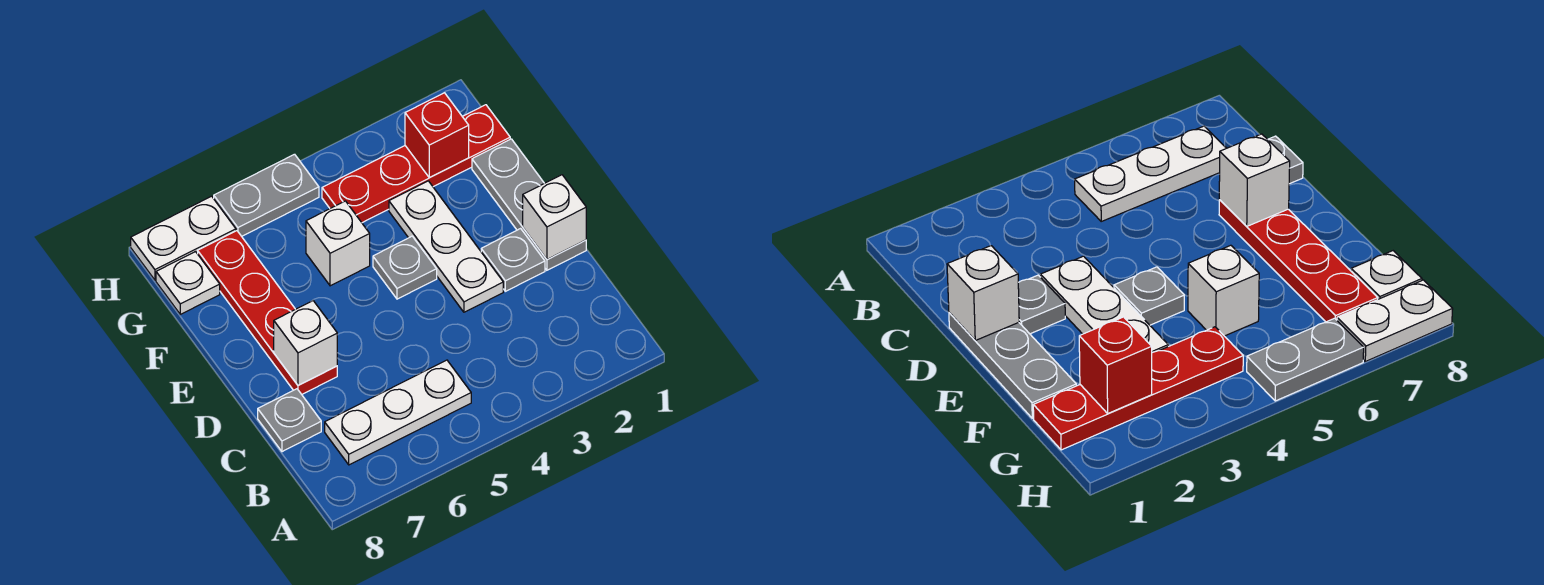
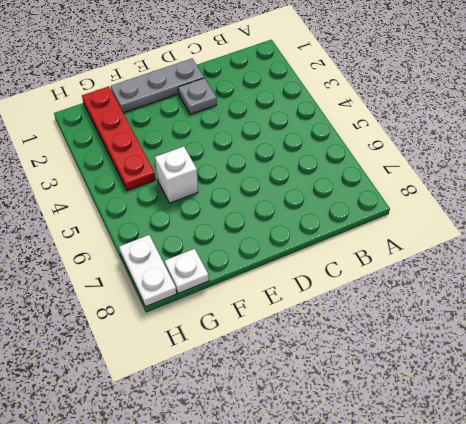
none -> white 1x3 plate [325,360,471,465]
none -> grey 1x1 plate [258,389,321,452]
none -> white 1x3 plate [389,181,503,312]

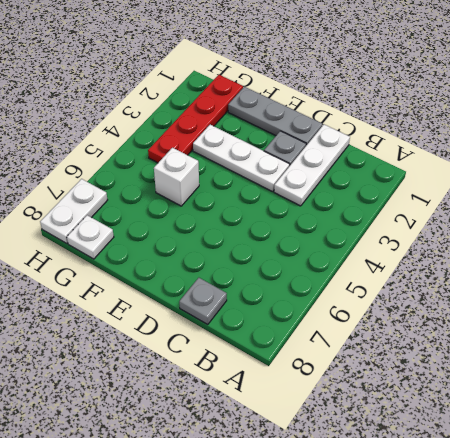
white 1x3 plate [274,125,350,206] -> white 1x3 plate moved to [325,360,471,465]
none -> red 1x4 plate [198,231,337,394]
none -> grey 1x1 plate [373,236,437,299]
none -> grey 1x2 plate [214,154,319,236]

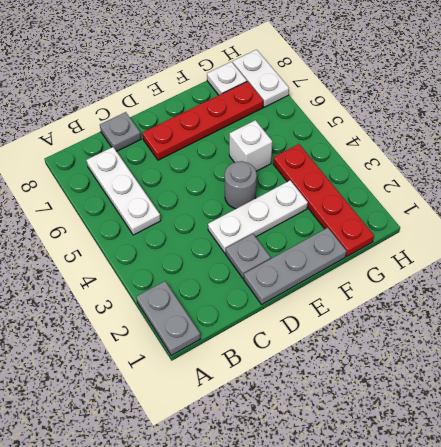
grey 1x2 plate [136,281,200,355] -> grey 1x2 plate moved to [214,154,319,236]
grey 1x1 round brick [225,161,257,209] -> grey 1x1 plate [373,236,437,299]
none -> white 1x1 brick [523,175,586,260]
none -> white 1x1 brick [274,301,337,385]
none -> red 1x1 brick [405,93,469,178]

